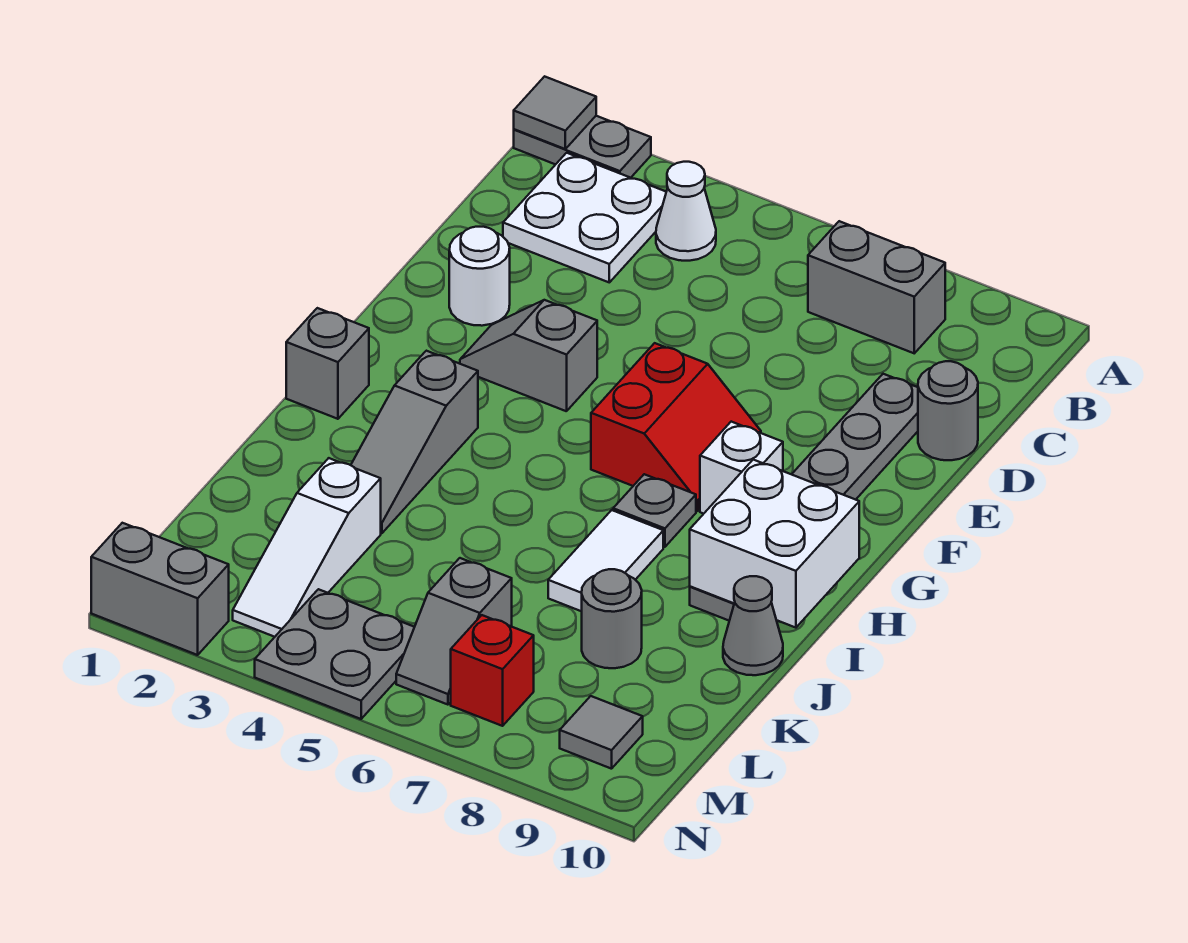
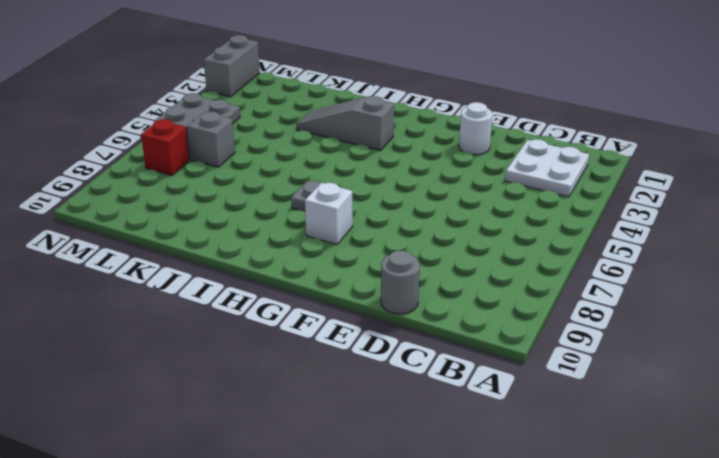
none -> grey 1x2 plate [514,116,651,178]
none -> white 1x1 cone [656,162,716,261]
none -> grey 1x2 brick [808,221,945,353]

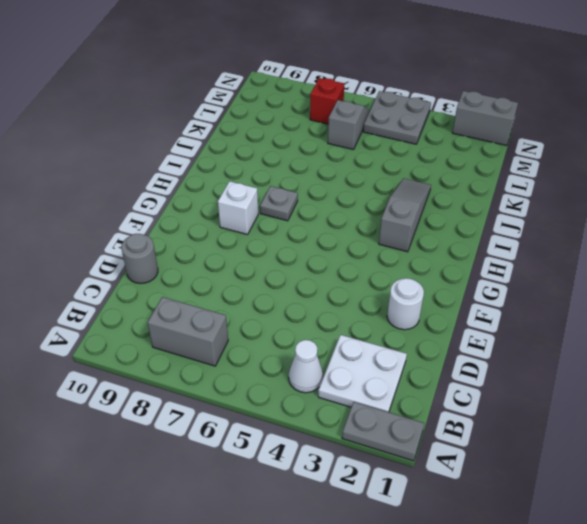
none -> grey 1x6 plate [690,374,918,621]
none -> grey 1x2 slope [460,300,597,411]
none -> red 2x2 slope [591,343,761,511]

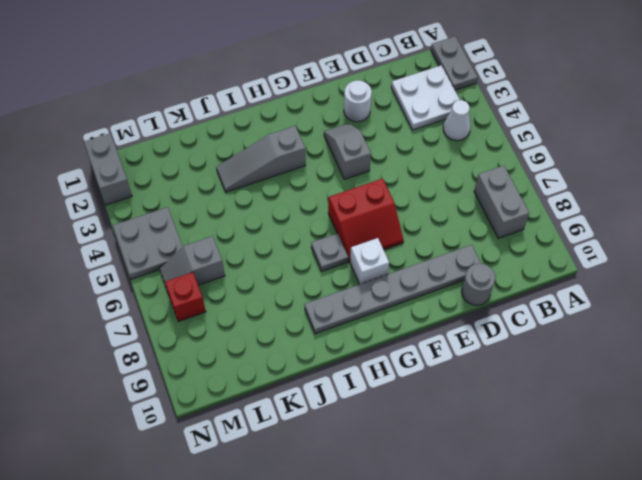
none -> grey 1x1 brick [286,308,369,419]
none -> white 1x2 tile [548,510,663,611]
none -> grey 1x1 cone [723,576,783,675]

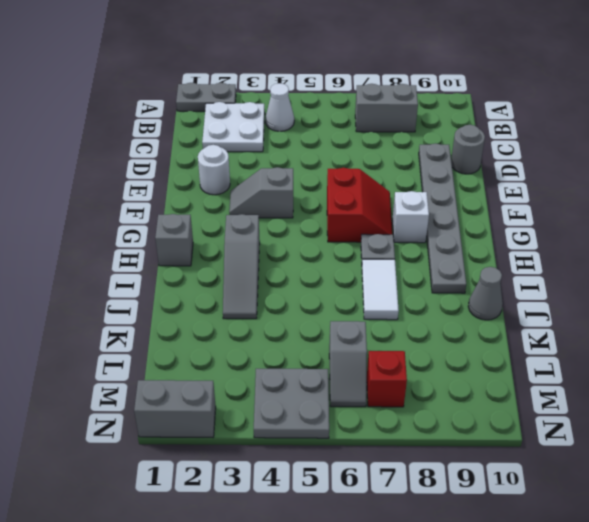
none -> white 1x3 slope [233,458,381,637]
none -> grey 1x1 round brick [582,569,642,668]
none -> grey 1x1 tile [560,696,643,769]

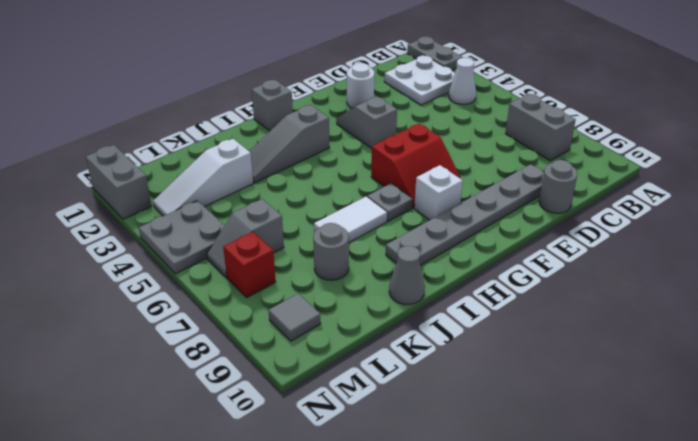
none -> grey 1x1 tile [514,76,596,149]
none -> white 2x2 brick [690,460,859,628]

